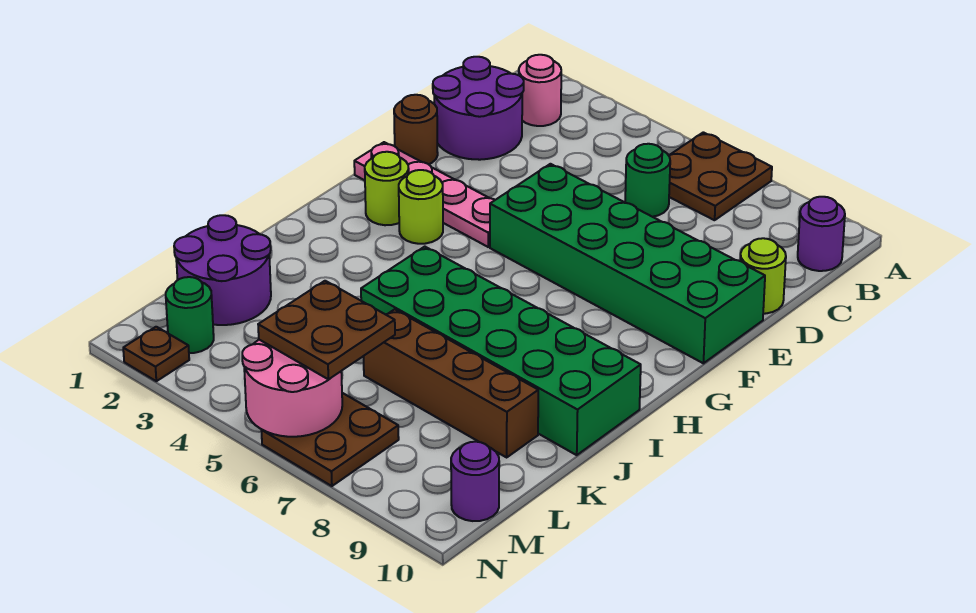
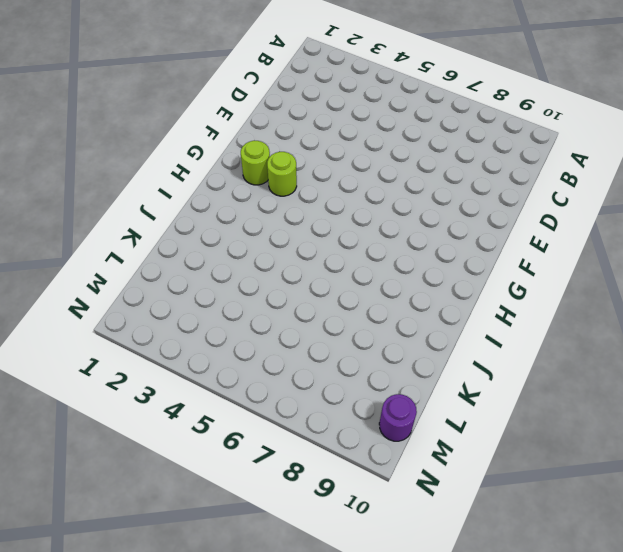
none -> brown 2x2 plate [669,132,772,220]
none -> pink 1x1 round brick [519,55,561,126]
none -> purple 1x1 round brick [798,197,845,271]

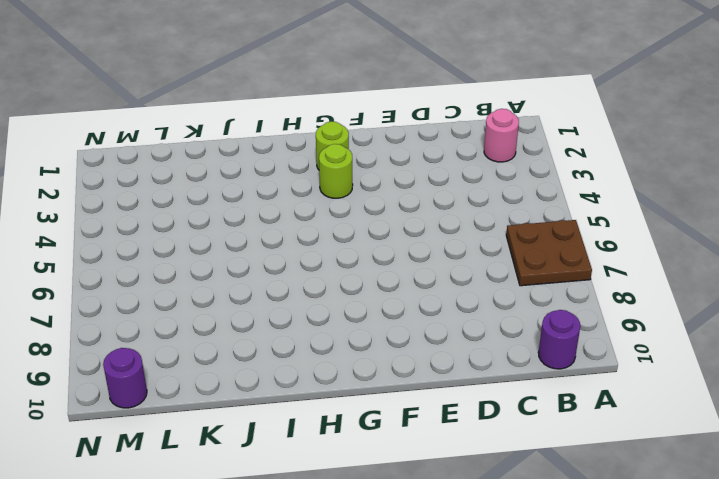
none -> purple 2x2 round brick [433,57,524,160]
none -> green 1x1 round brick [625,144,670,217]
none -> lime 1x1 round brick [740,238,786,314]

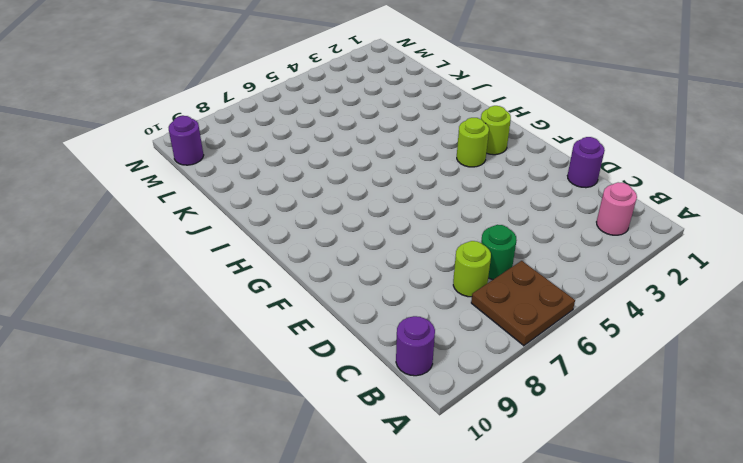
lime 1x1 round brick [453,241,491,297] -> lime 1x1 round brick moved to [740,238,786,314]
purple 1x1 round brick [567,137,605,188] -> purple 2x2 round brick [433,57,524,160]
none -> brown 1x1 round brick [394,95,438,164]
none -> green 2x6 brick [490,164,765,363]
none -> pink 1x4 plate [354,142,495,247]

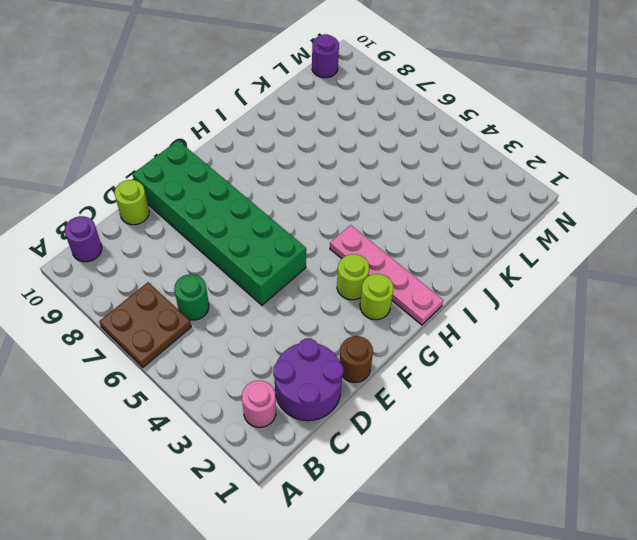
pink 1x4 plate [330,225,443,325] -> pink 1x4 plate moved to [354,142,495,247]
none -> green 2x6 brick [361,247,641,455]
none -> purple 2x2 round brick [174,215,271,325]
none -> brown 1x4 brick [364,309,538,457]

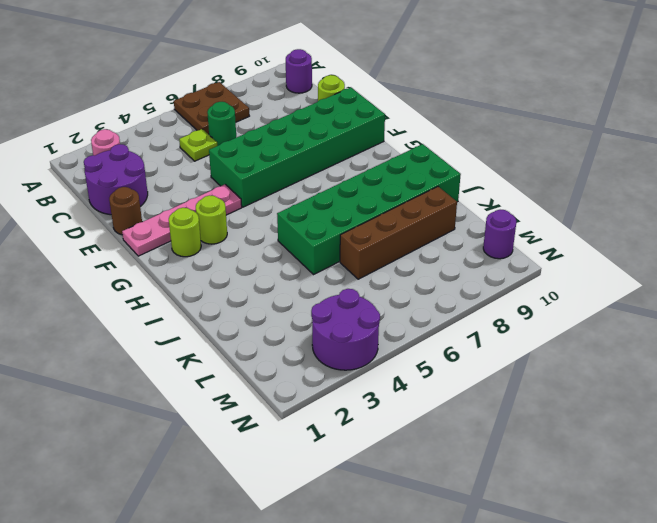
lime 1x1 plate [179,129,217,161] -> none
purple 2x2 round brick [311,289,380,370] -> purple 2x2 round brick moved to [174,215,271,325]
none -> green 1x1 round brick [166,277,214,353]
none -> brown 2x2 plate [261,393,399,486]
none -> brown 1x1 plate [123,327,189,381]

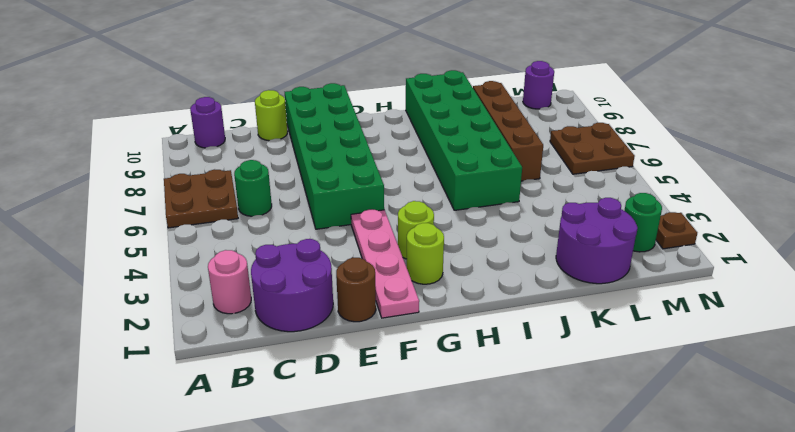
none -> pink 2x2 round brick [242,340,342,437]
none -> brown 2x2 plate [258,281,395,379]

